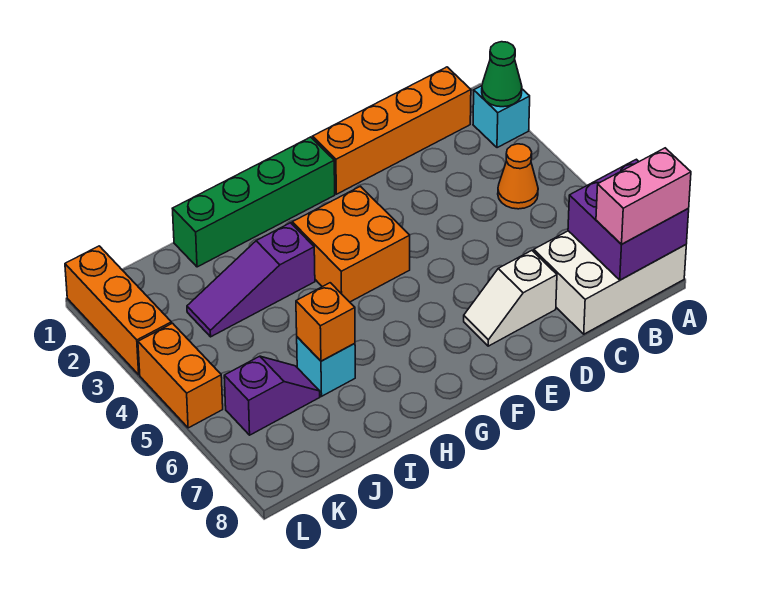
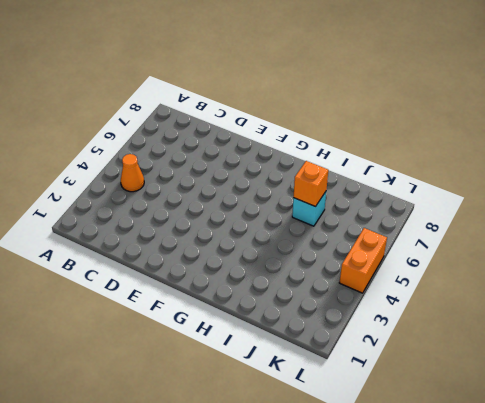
none -> cyan 1x1 brick [473,86,530,148]
none -> white 2x3 brick [534,231,686,334]
none -> orange 1x4 brick [312,67,471,194]

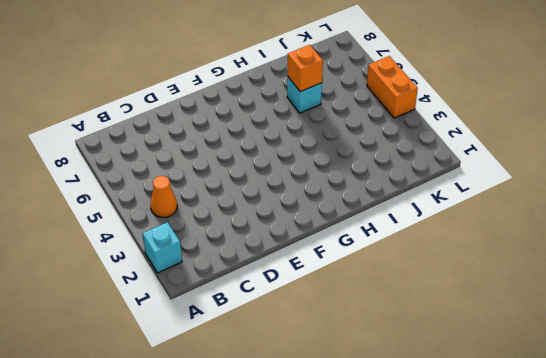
none -> white 2x3 brick [534,231,686,334]
none -> orange 1x4 brick [312,67,471,194]
none -> white 1x2 slope [464,251,557,346]

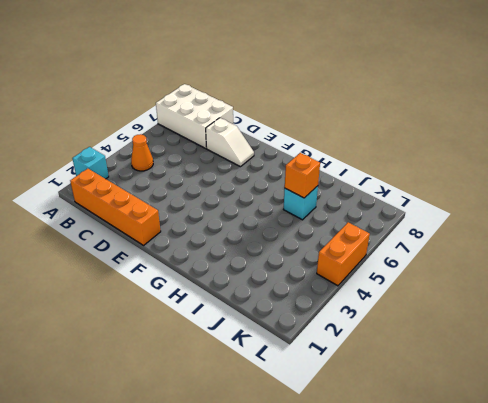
none -> green 1x4 brick [172,137,335,267]
none -> orange 2x2 brick [292,186,410,302]
none -> purple 1x3 slope [187,223,315,337]

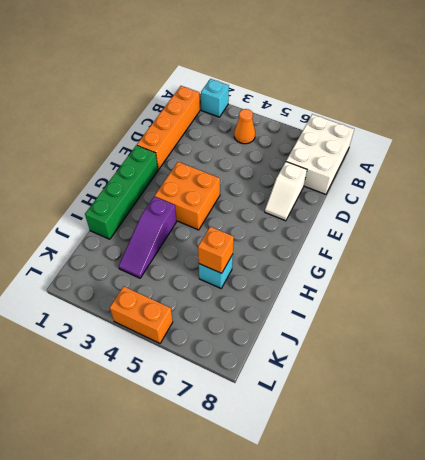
none -> purple 1x2 slope [224,356,320,435]
none -> orange 1x3 brick [65,246,171,375]
none -> green 1x1 cone [482,42,522,107]

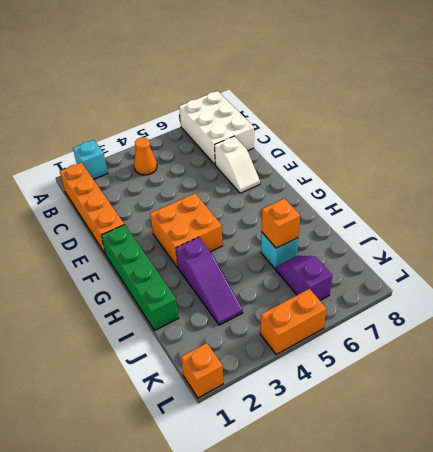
orange 1x1 brick [181,343,223,398] -> orange 1x3 brick [65,246,171,375]
none -> green 1x1 cone [482,42,522,107]
none -> purple 2x2 brick [568,159,689,280]
none -> pink 1x2 brick [596,148,691,244]

